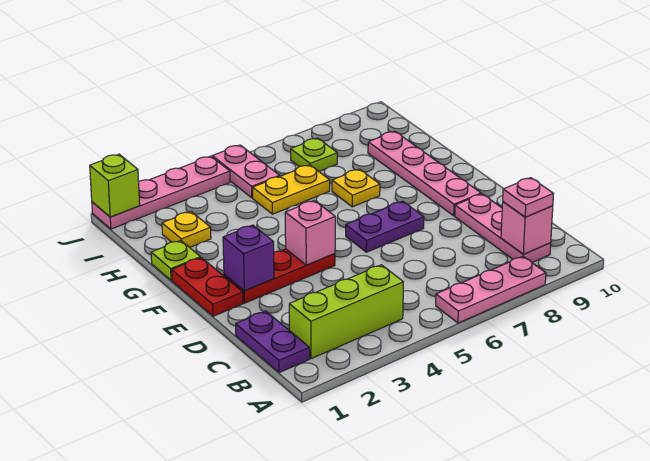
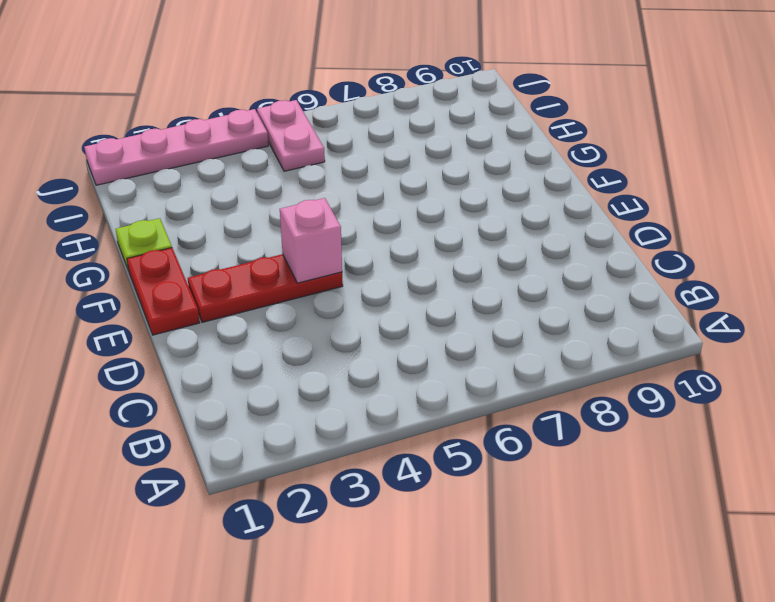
none -> pink 1x3 plate [436,256,546,323]
none -> purple 1x2 plate [236,311,310,373]
none -> lime 1x3 brick [289,265,403,359]

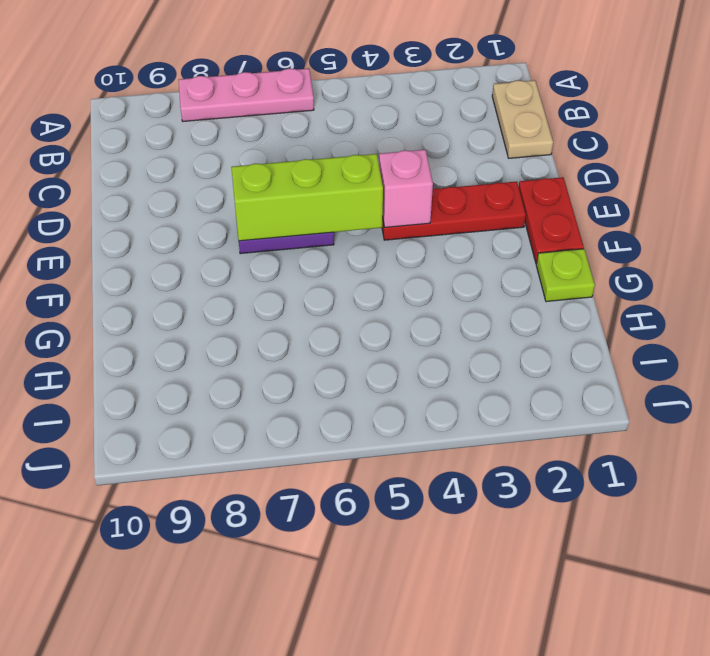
tan 1x2 plate [492,80,553,158] -> purple 1x2 plate [236,311,310,373]
lime 1x3 brick [231,154,383,241] -> lime 1x3 brick moved to [289,265,403,359]
none -> pink 1x3 plate [455,194,551,262]
none -> pink 1x4 plate [368,131,481,216]
none -> yellow 1x1 plate [332,169,380,207]

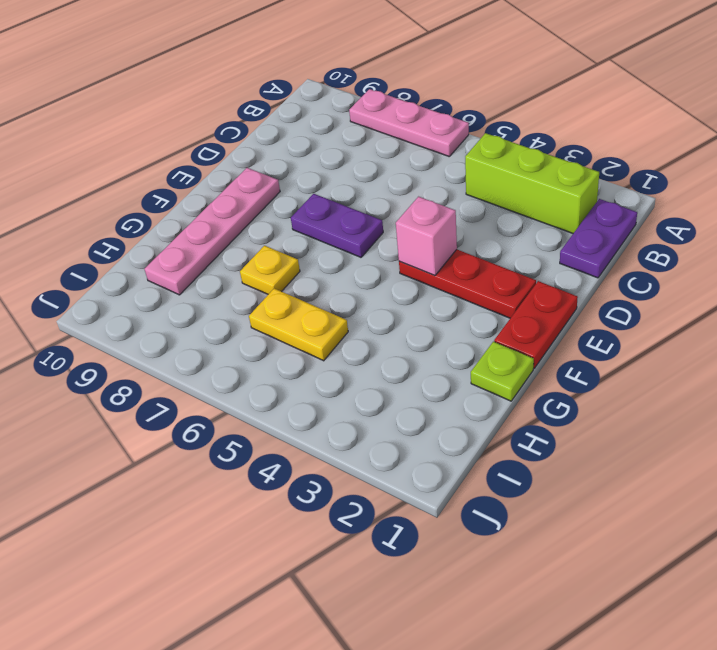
none -> pink 1x3 plate [455,194,551,262]
none -> yellow 1x1 plate [162,212,211,248]
none -> pink 1x2 plate [212,145,280,198]

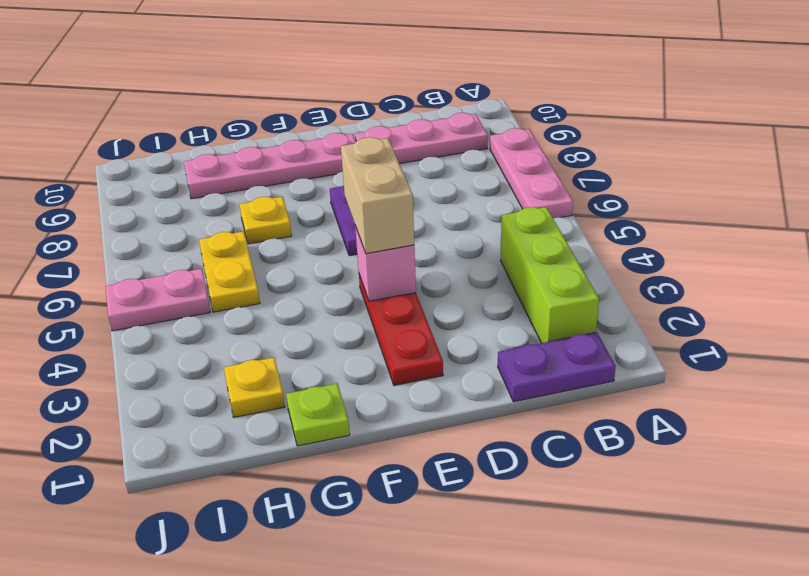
tan 1x2 brick [341,137,414,254] -> none
none -> red 1x2 plate [172,258,243,316]
none -> lime 1x1 plate [291,138,337,171]
none -> pink 1x4 plate [92,156,230,229]

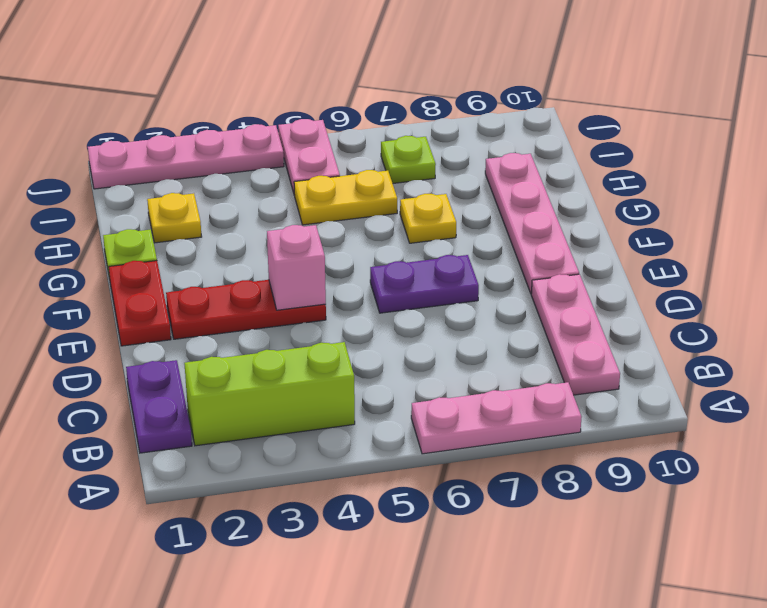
none -> pink 1x1 brick [501,202,553,254]
none -> purple 1x1 brick [223,225,274,291]
none -> lime 1x1 brick [90,154,140,217]

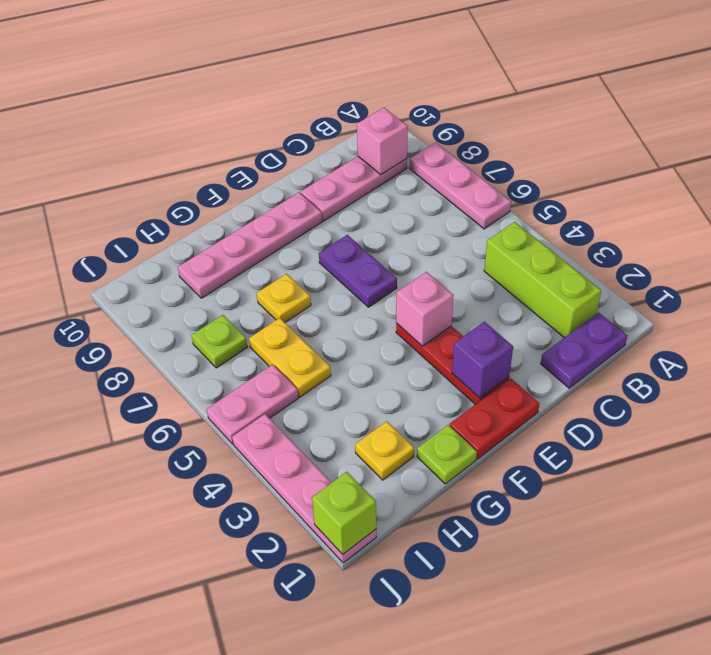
none -> pink 1x1 plate [503,178,553,217]

